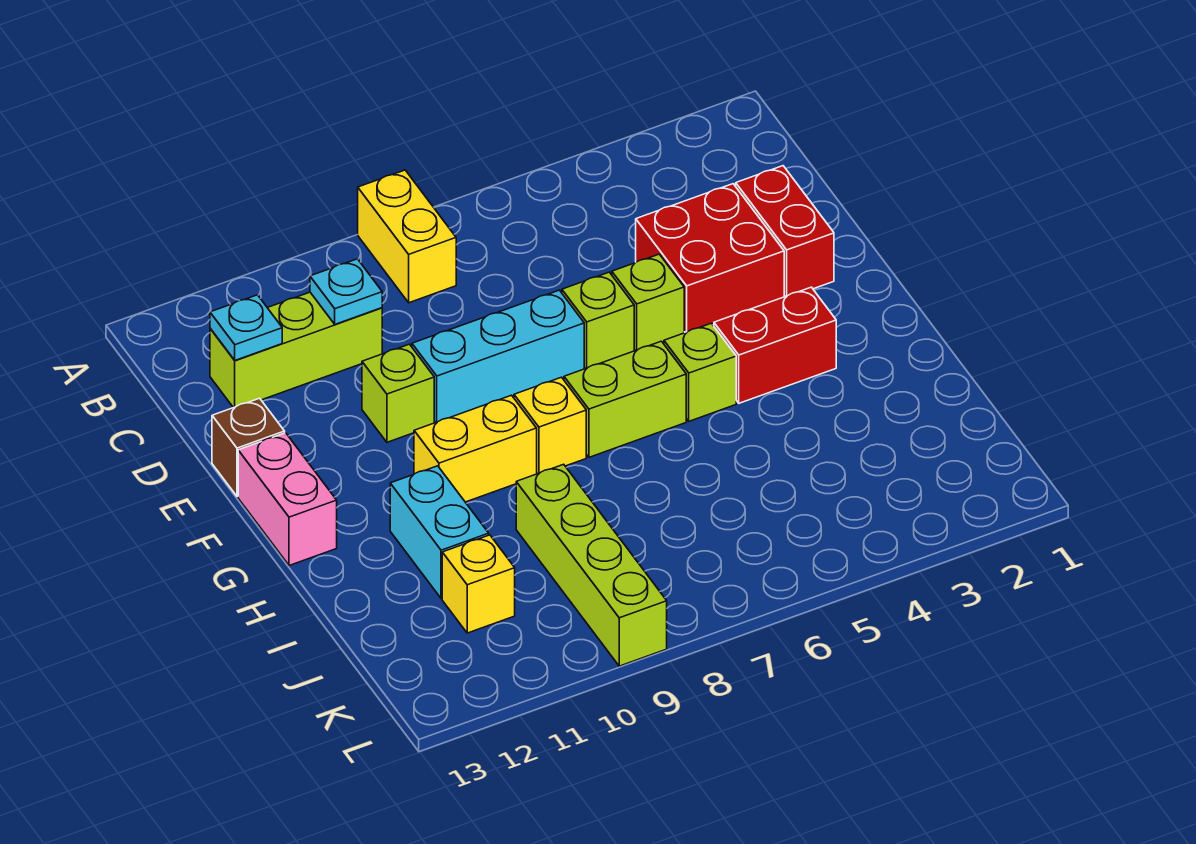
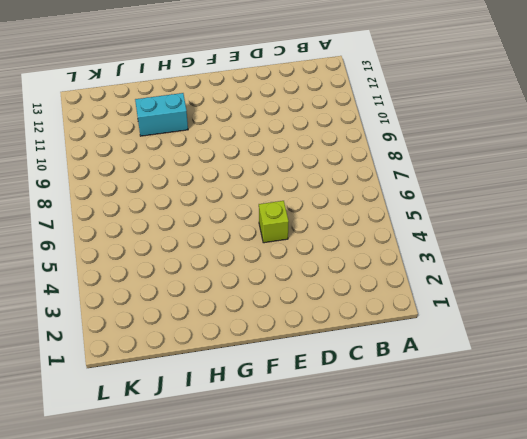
none -> yellow 1x2 brick [358,170,456,303]
none -> lime 1x3 brick [210,292,382,408]
none -> red 1x2 brick [736,166,834,297]

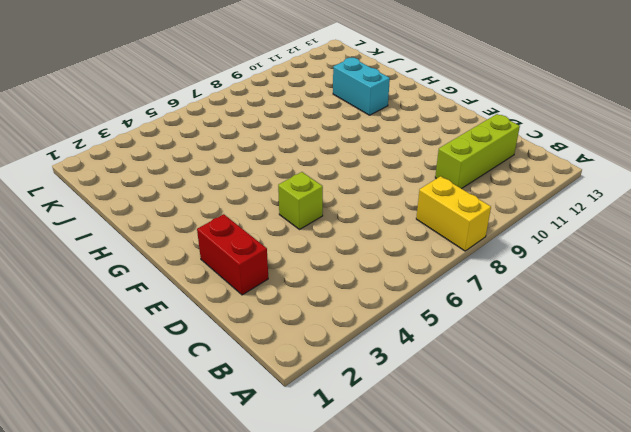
none -> red 2x2 brick [636,184,784,333]
none -> lime 1x1 brick [562,272,634,369]
none -> cyan 1x3 brick [412,290,584,423]

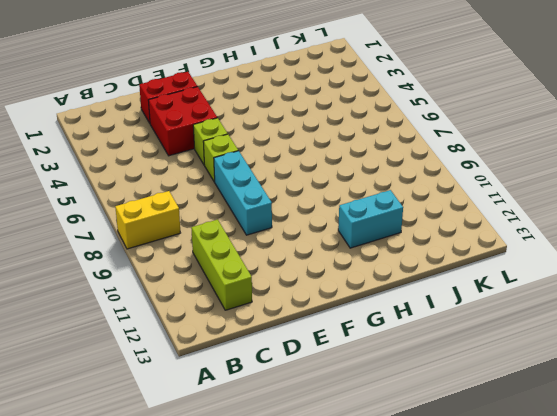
none -> lime 1x1 brick [362,344,434,442]
none -> brown 1x1 brick [212,398,285,496]
none -> pink 1x2 brick [238,433,337,566]

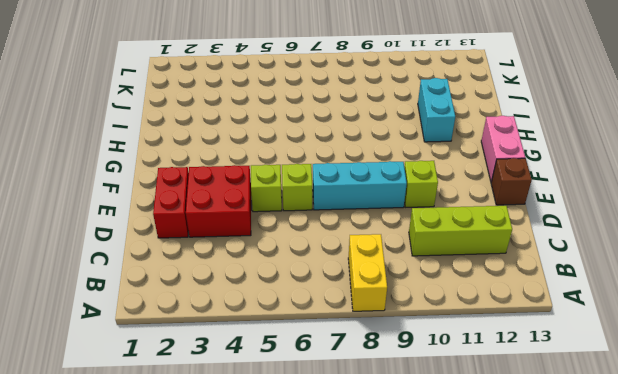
none -> red 1x2 brick [714,287,836,403]
none -> lime 1x1 brick [664,323,736,421]
none -> lime 1x2 brick [564,341,686,457]

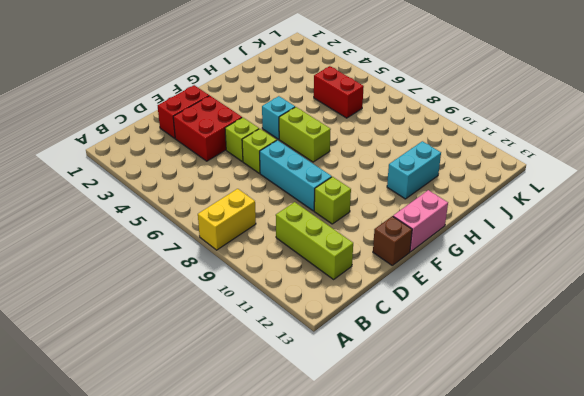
cyan 1x1 brick [262,96,295,139] -> lime 1x1 brick [664,323,736,421]
red 1x2 brick [314,66,364,118] -> red 1x2 brick moved to [714,287,836,403]
none -> yellow 1x1 brick [514,377,586,474]
none -> yellow 1x2 brick [414,395,537,502]
none -> lime 1x4 brick [516,464,667,666]

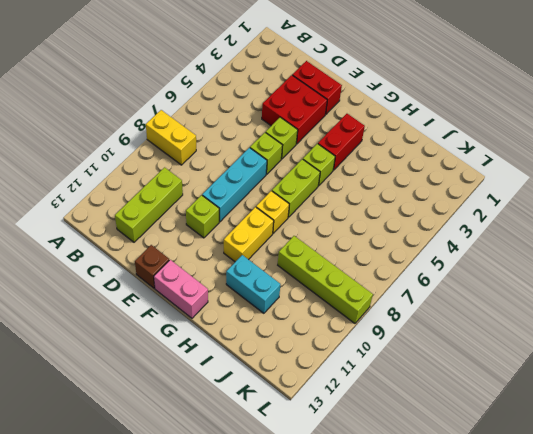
none -> yellow 1x1 brick [442,535,515,633]
none -> cyan 1x1 plate [310,259,382,324]
none -> cyan 1x1 plate [210,295,282,360]

